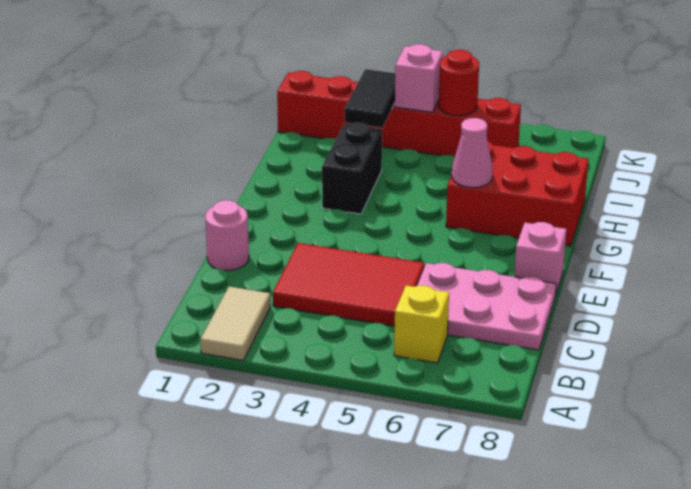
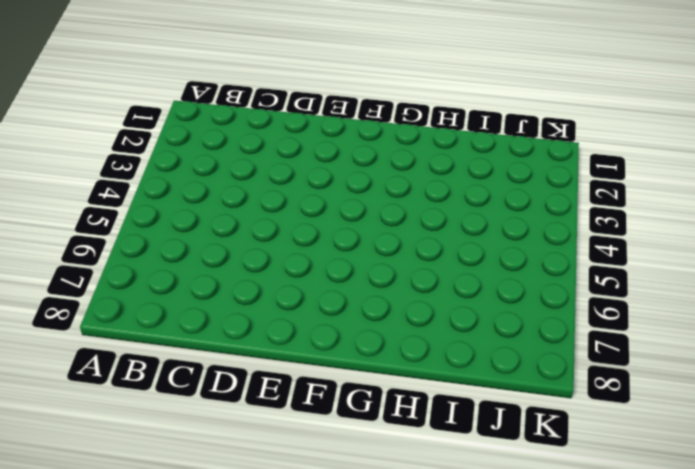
none -> tan 1x2 tile [200,287,270,361]
none -> yellow 1x1 brick [394,286,449,363]
none -> red 2x3 tile [273,243,424,326]

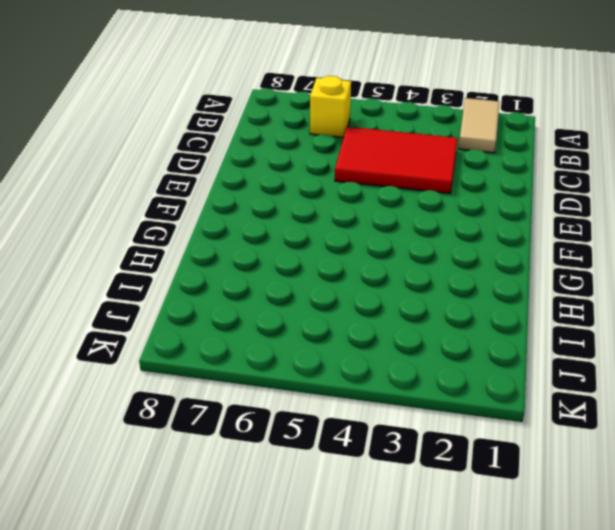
none -> pink 2x3 plate [417,263,556,350]
none -> pink 1x1 round brick [205,200,249,270]
none -> pink 1x1 brick [514,222,566,296]

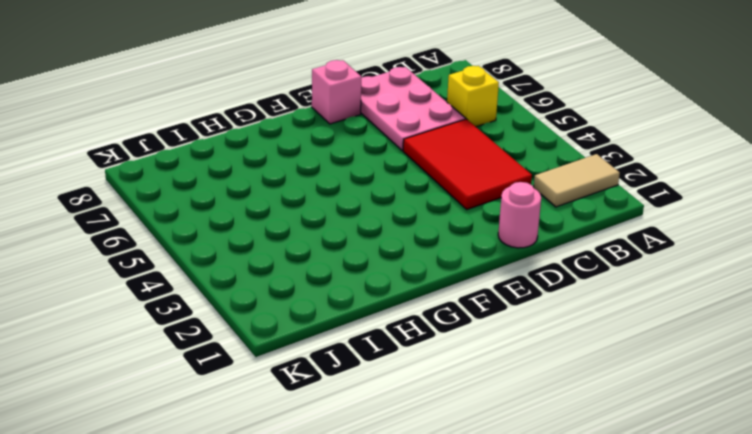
none -> black 1x2 brick [322,123,382,214]
none -> red 2x3 brick [446,141,588,246]
none -> red 1x6 brick [277,71,521,156]

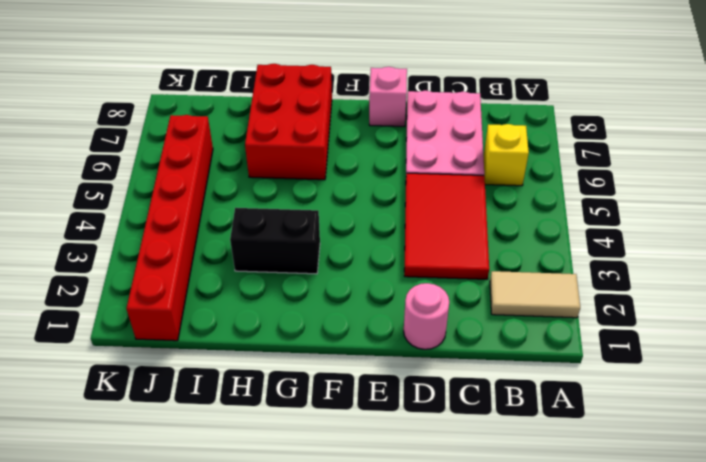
none -> pink 1x1 cone [452,118,493,188]
none -> black 1x2 tile [345,69,395,128]
none -> pink 1x1 brick [395,44,443,112]

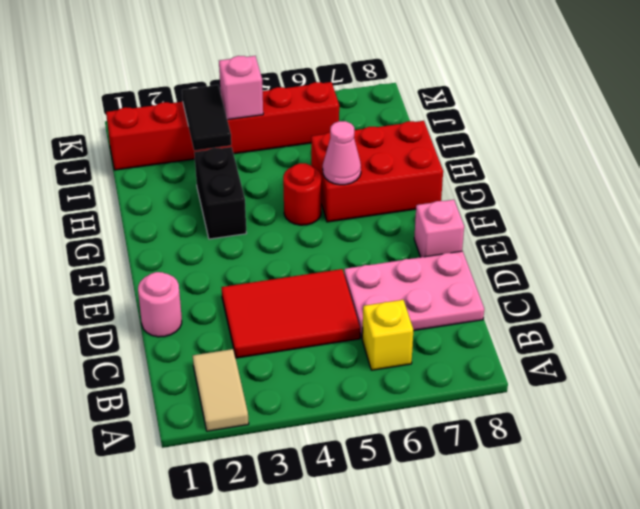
red 1x1 round brick [283,163,321,225] -> red 1x1 round brick moved to [439,50,479,116]

